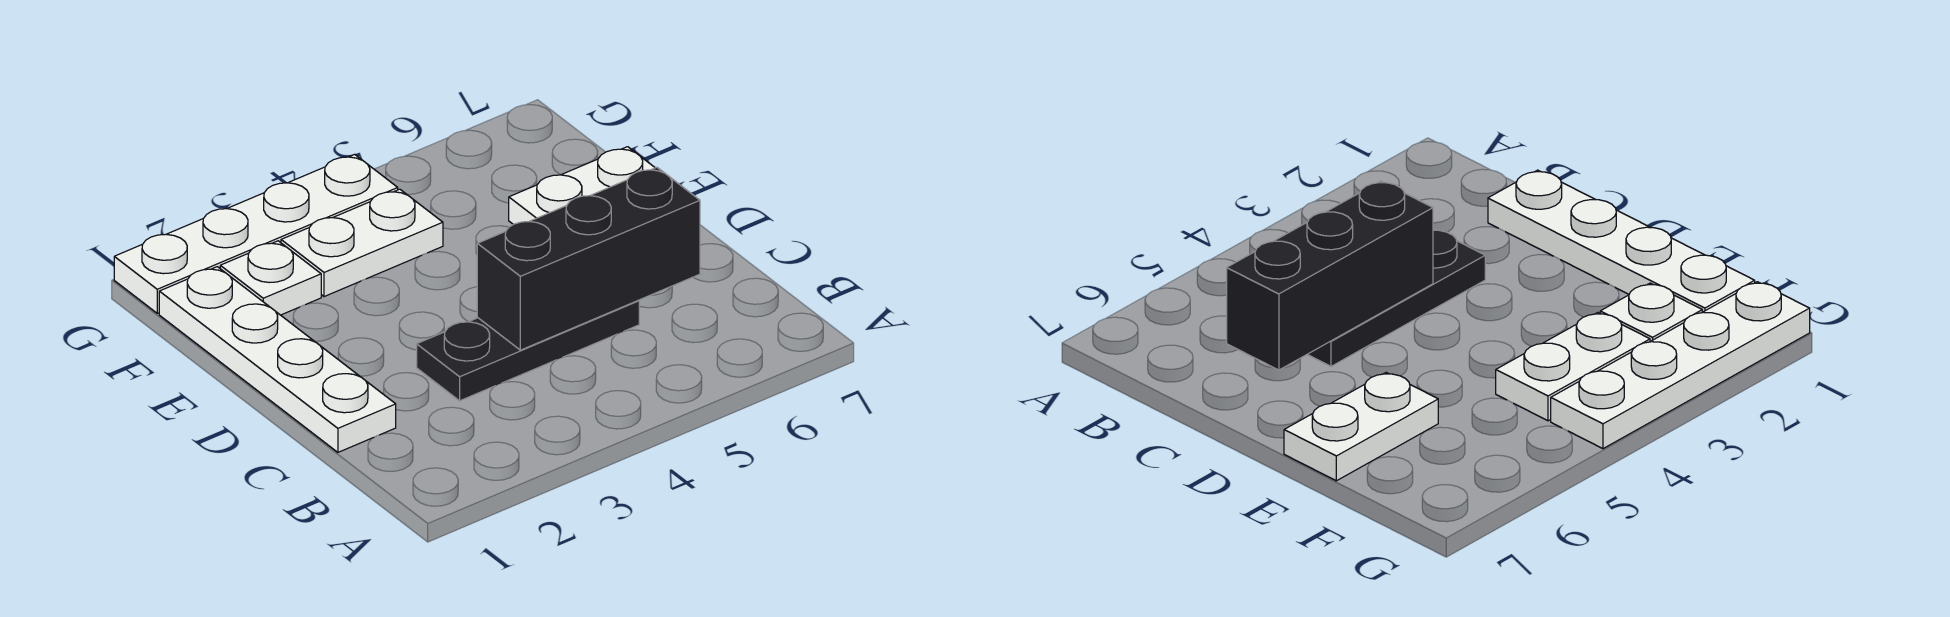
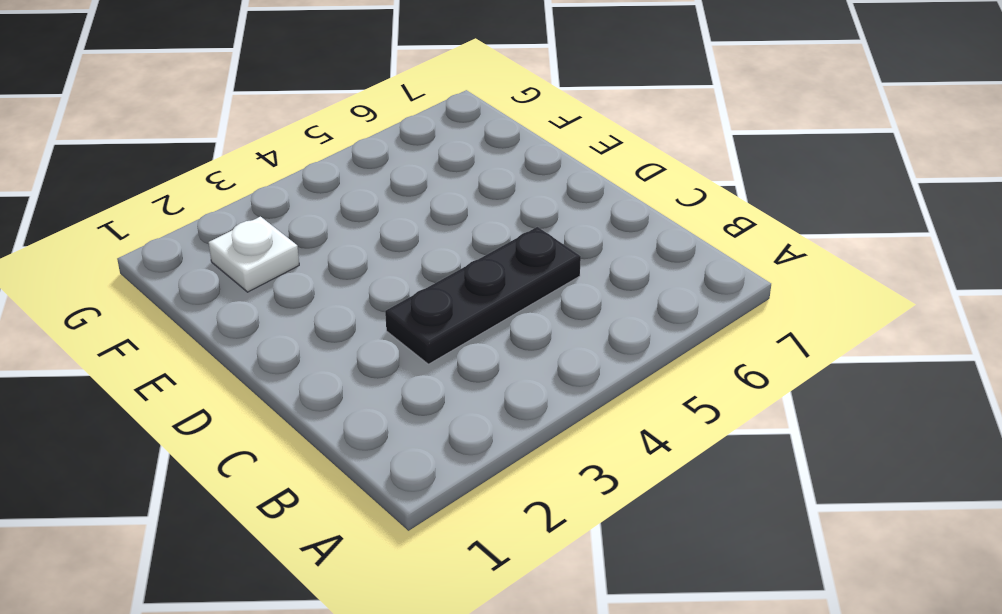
none -> white 1x4 plate [159,267,396,452]
none -> white 1x2 plate [509,147,655,225]

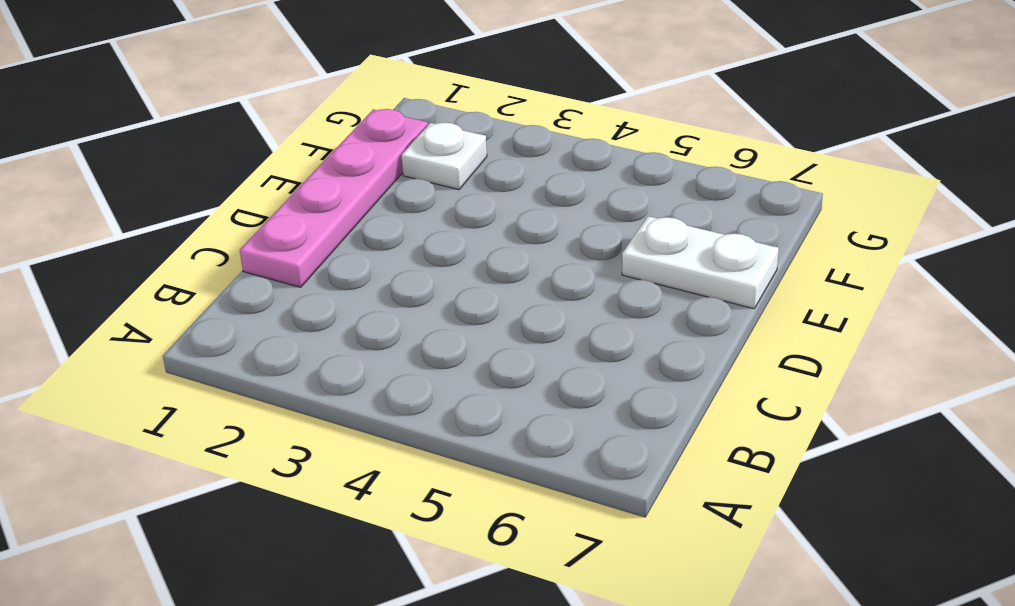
pink 1x4 plate [240,109,428,287] -> white 1x4 plate [159,267,396,452]
none -> black 1x3 plate [417,300,639,401]
none -> white 1x2 plate [281,189,443,297]

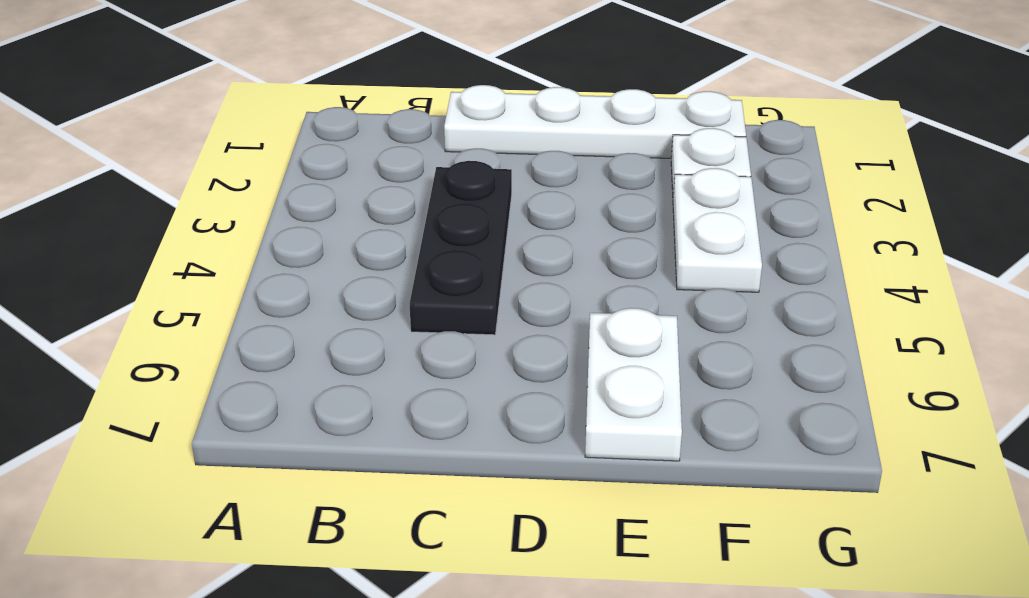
none -> white 1x4 plate [114,154,398,313]
none -> black 1x3 brick [477,167,700,350]

